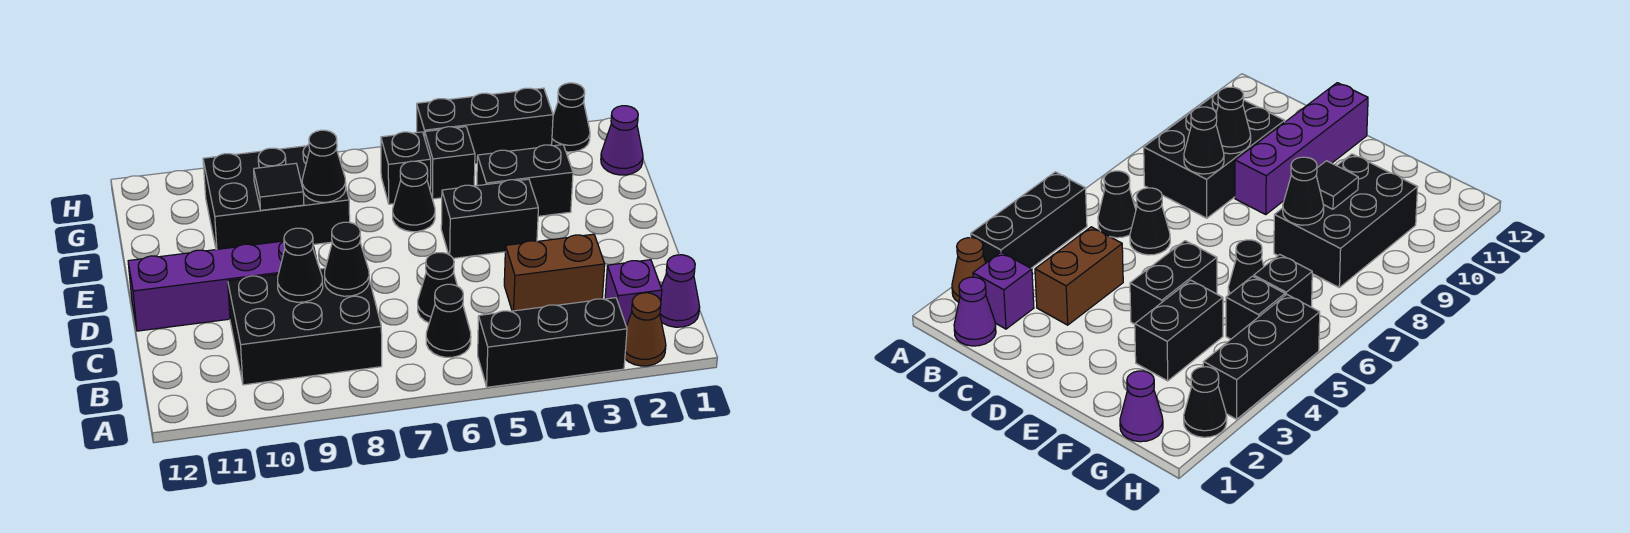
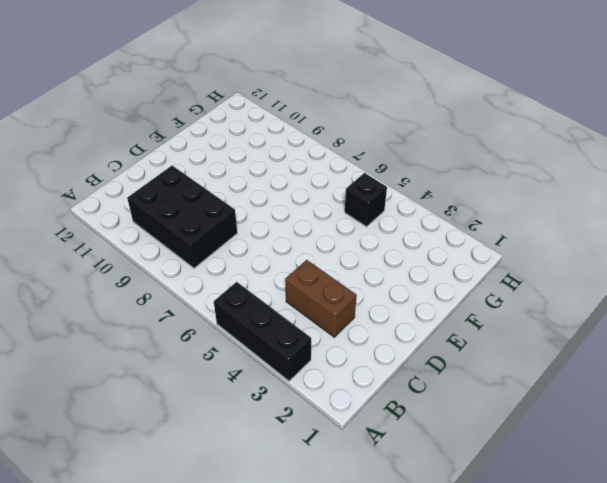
none -> brown 1x1 cone [625,293,666,366]
none -> purple 1x1 cone [660,255,700,327]
none -> purple 1x1 brick [605,260,662,326]

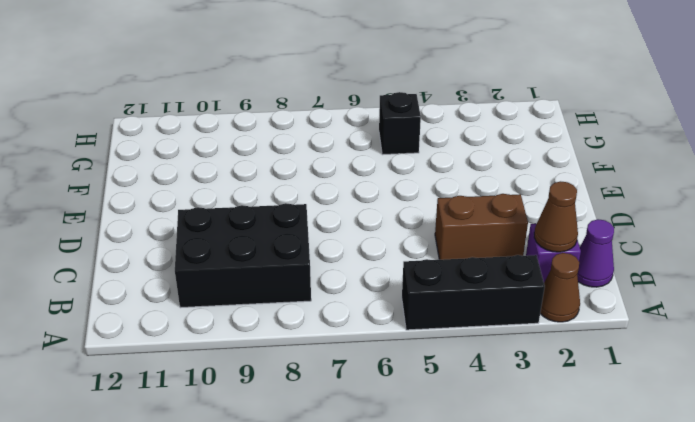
brown 1x1 cone [534,181,578,252] -> none
none -> black 1x1 cone [426,284,471,357]
none -> black 1x1 cone [418,253,457,323]
none -> purple 1x4 brick [128,241,316,331]

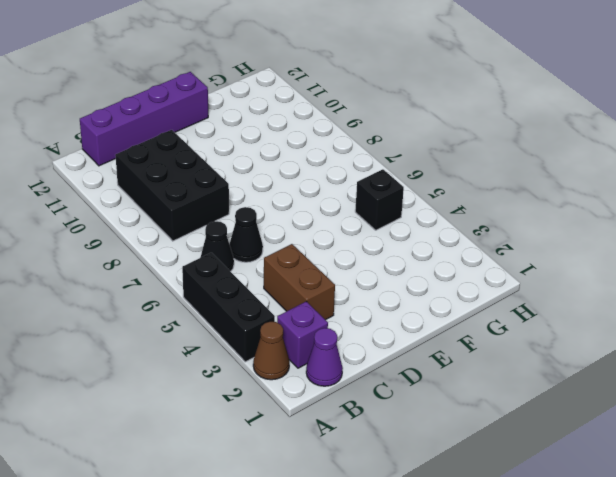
purple 1x4 brick [80,72,208,166] -> purple 1x4 brick turned to [128,241,316,331]
none -> black 1x2 brick [441,179,538,258]
none -> black 1x2 brick [477,145,573,216]
none -> black 1x1 cone [393,161,435,232]

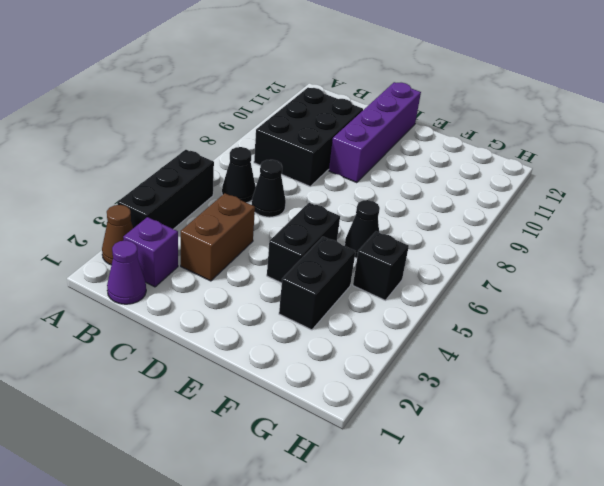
none -> black 2x3 brick [203,145,350,250]
none -> purple 1x1 cone [601,106,643,175]
none -> black 1x1 brick [381,132,431,204]

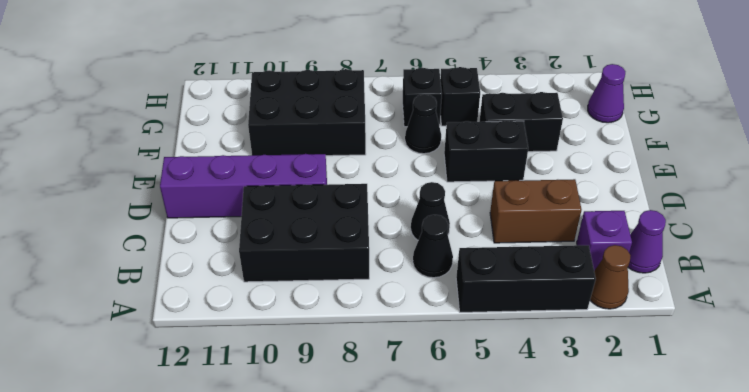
none -> black 1x1 cone [552,83,590,152]
none -> black 1x3 brick [416,88,553,164]
none -> black 1x1 cone [325,222,369,296]

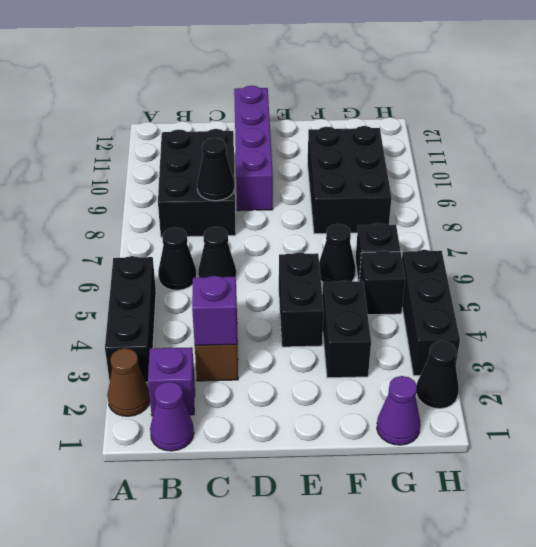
purple 1x1 brick [192,276,237,345] -> none
none -> black 1x1 cone [278,228,323,302]
none -> black 1x1 cone [302,130,346,202]
none -> black 1x1 tile [254,163,304,210]

